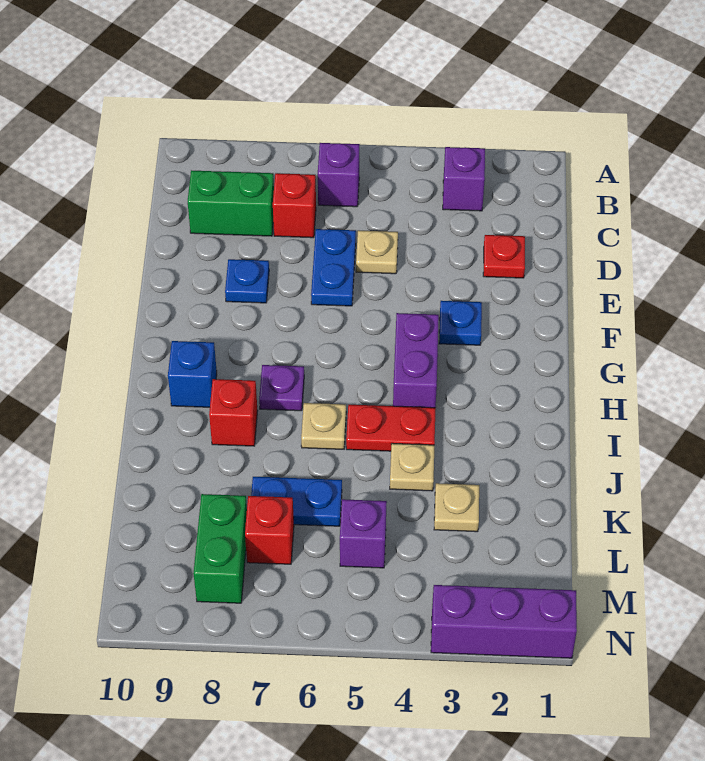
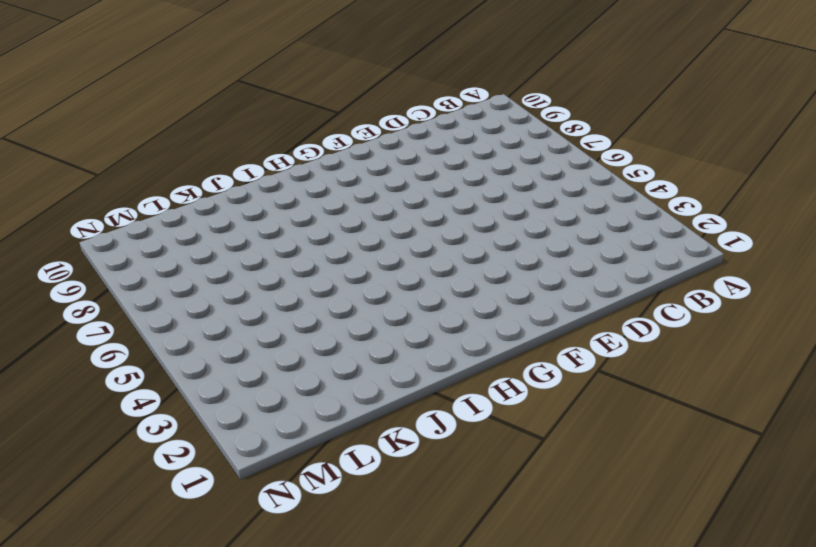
none -> purple 1x1 brick [443,147,485,211]
none -> purple 1x1 brick [318,143,360,207]
none -> red 1x1 brick [273,173,316,238]

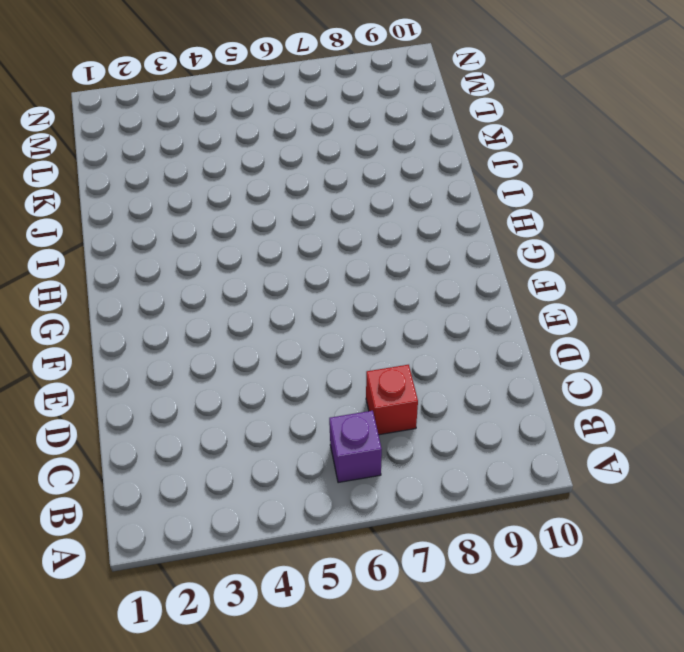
none -> purple 1x1 brick [443,147,485,211]
none -> green 1x2 brick [188,170,274,236]
none -> red 1x1 plate [483,235,525,278]

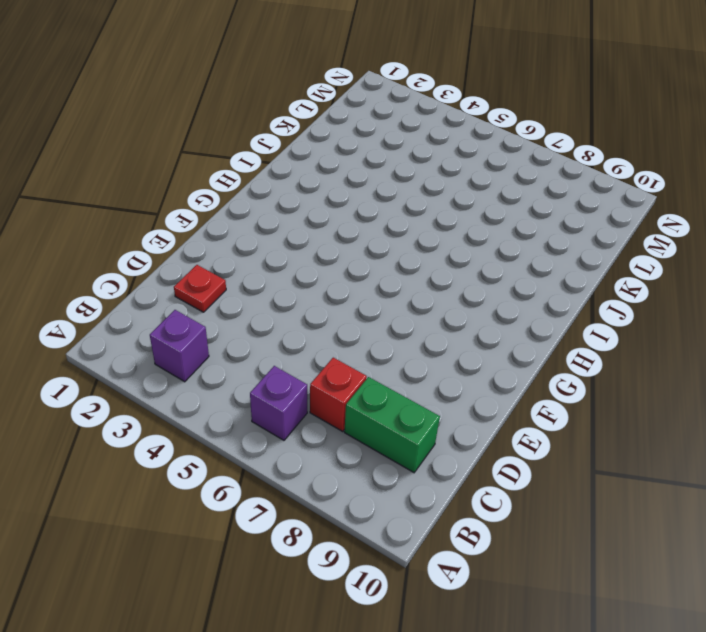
none -> tan 1x1 plate [356,230,398,274]
none -> blue 1x2 plate [311,229,356,306]
none -> blue 1x1 plate [225,259,269,303]

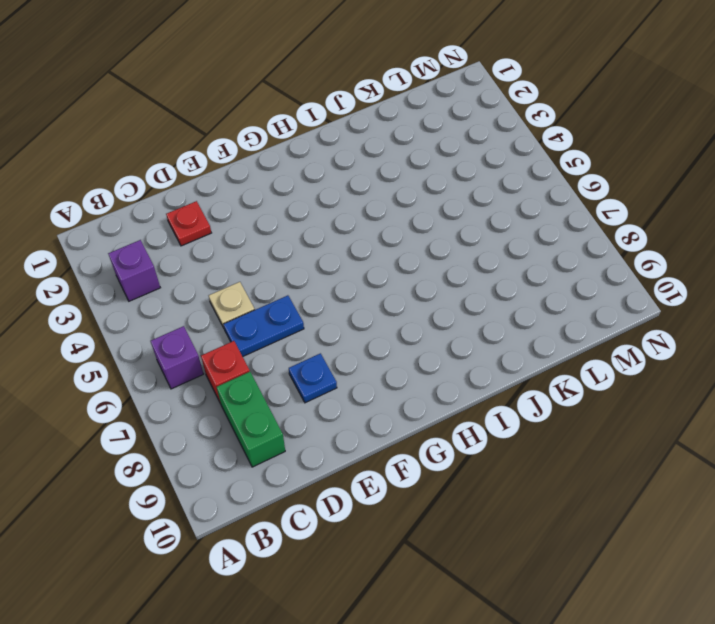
none -> blue 1x1 plate [439,301,482,345]
none -> purple 1x2 brick [393,313,439,408]
none -> purple 1x1 plate [259,365,304,411]

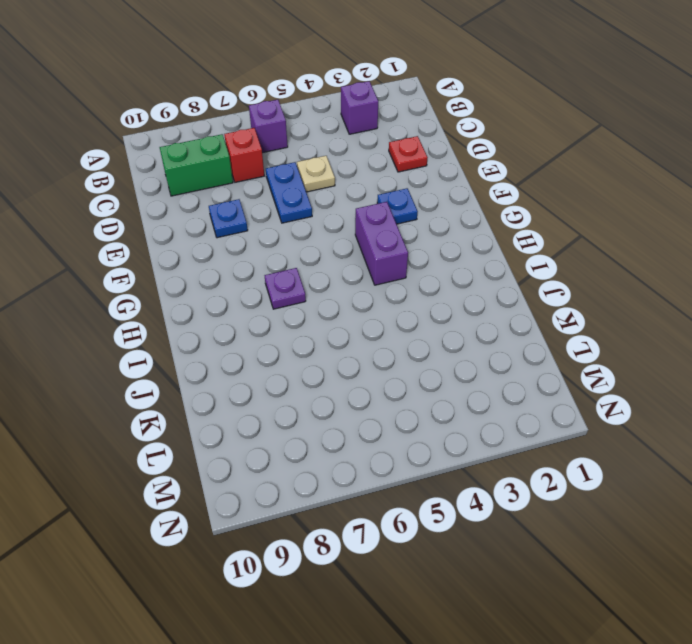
none -> blue 1x1 brick [168,341,217,407]
none -> red 1x2 plate [346,405,436,451]
none -> tan 1x1 plate [301,403,346,449]

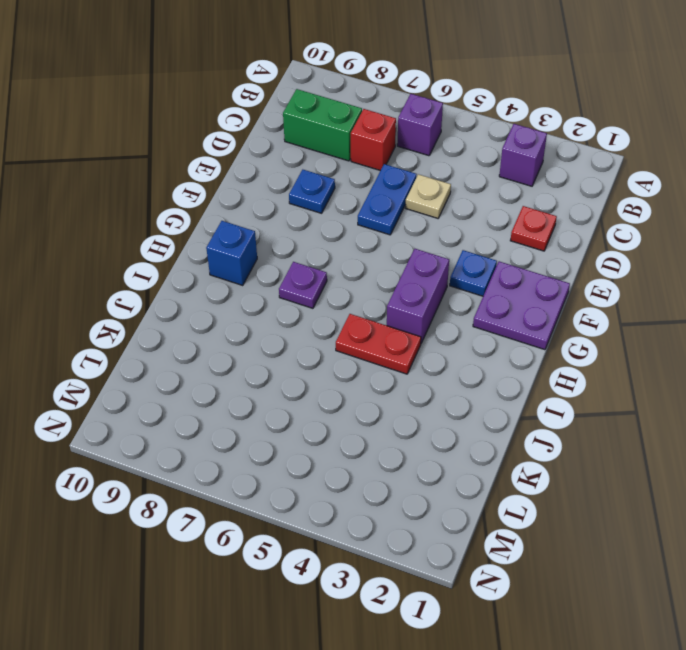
purple 2x2 plate [473,261,570,350] -> none
none -> tan 1x1 plate [301,403,346,449]
none -> red 1x1 brick [209,379,258,446]
none -> tan 1x1 plate [390,443,435,491]

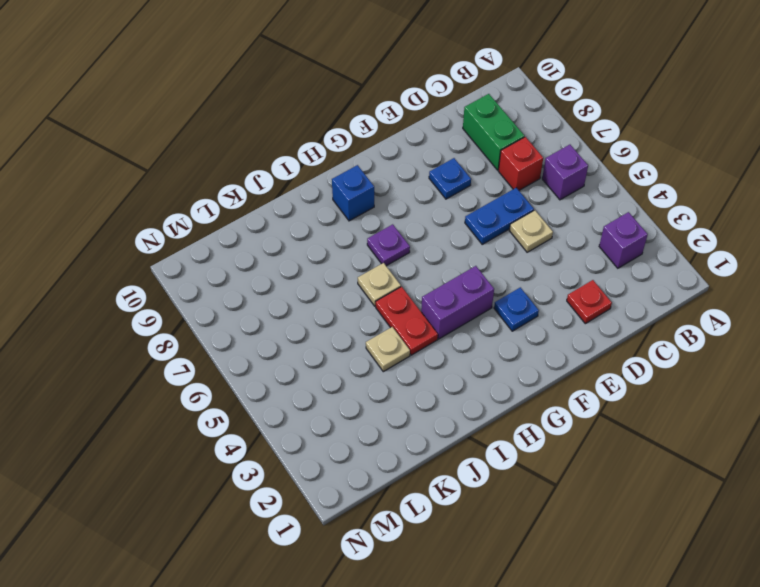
none -> red 1x1 brick [209,379,258,446]
none -> tan 1x1 plate [434,483,479,532]
none -> blue 1x2 plate [251,477,342,526]

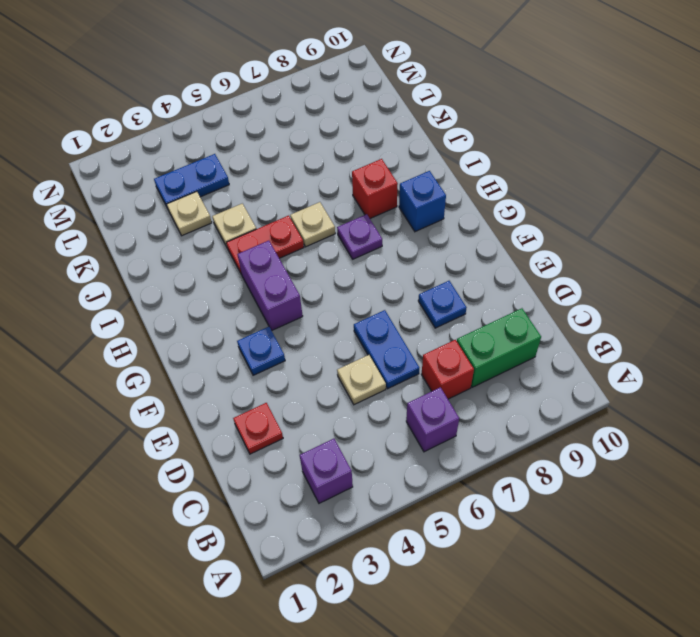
blue 1x2 plate [154,154,229,208] -> blue 1x2 plate moved to [251,477,342,526]
none -> purple 1x1 brick [340,499,387,568]
none -> red 1x1 brick [245,496,294,564]
none -> green 1x2 brick [193,494,247,603]

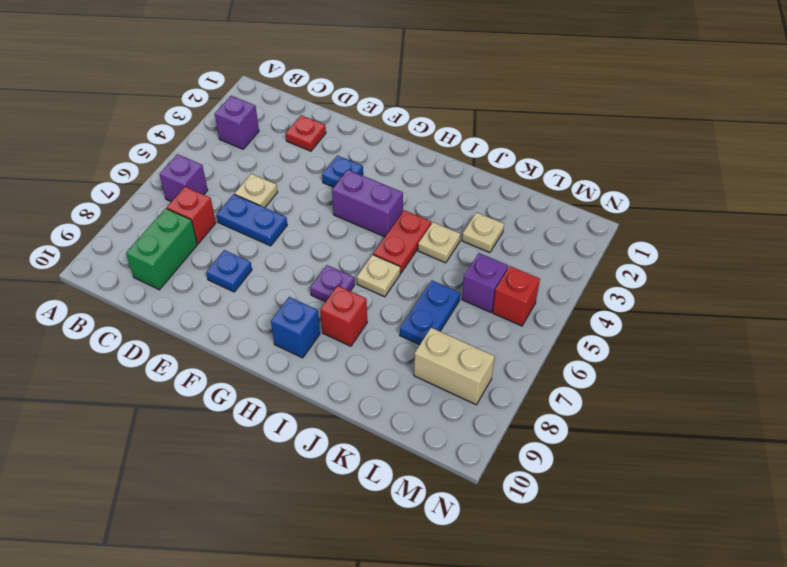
tan 1x2 brick [414,328,495,405] -> green 1x2 brick [193,494,247,603]
red 1x1 brick [493,266,540,326] -> red 1x1 brick moved to [245,496,294,564]
none -> purple 1x3 brick [431,585,577,658]

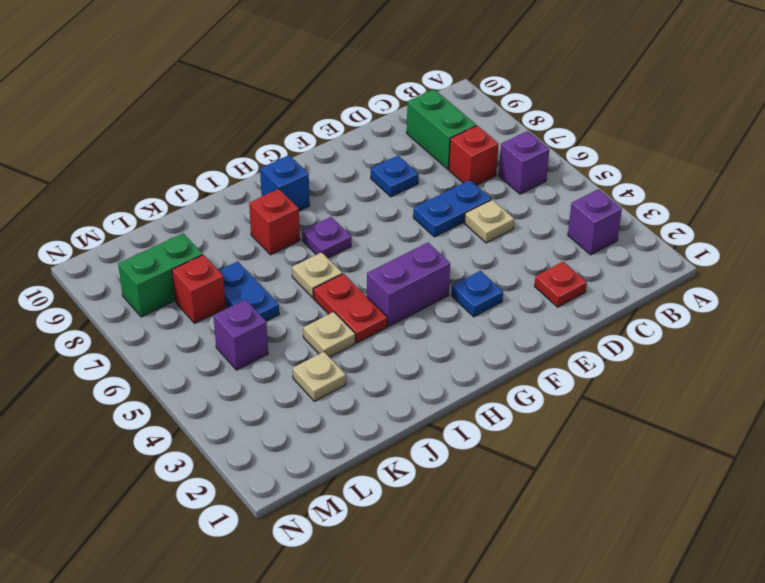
none -> purple 1x3 brick [431,585,577,658]

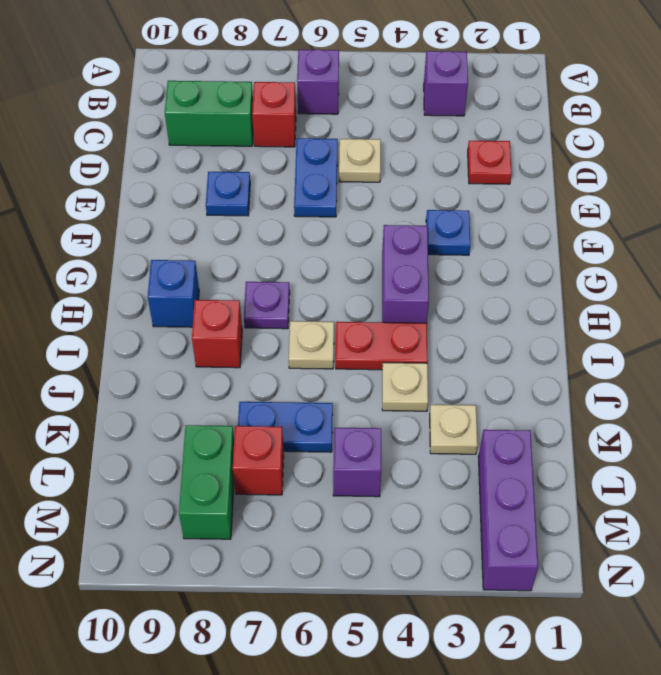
purple 1x3 brick [478,430,538,591] -> purple 1x3 brick turned to [431,585,577,658]

